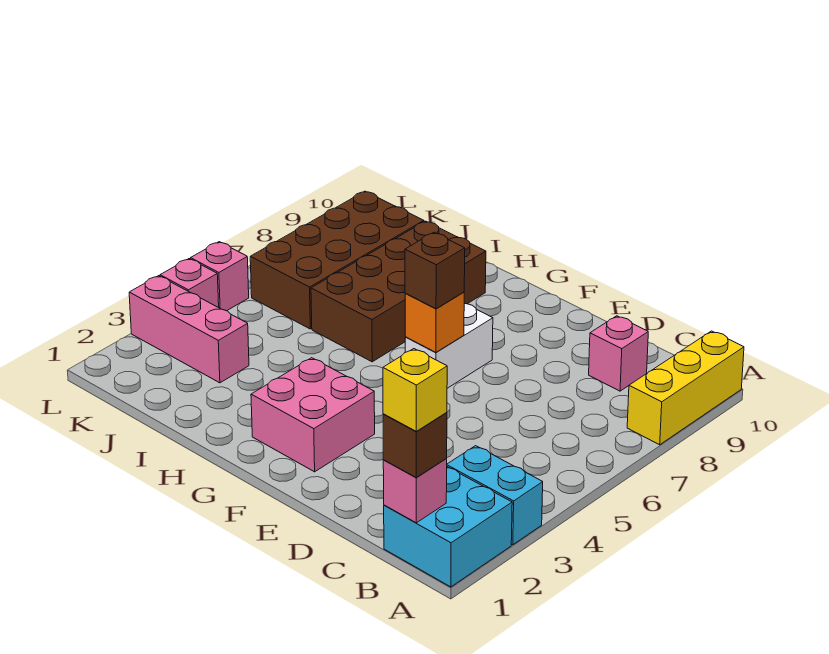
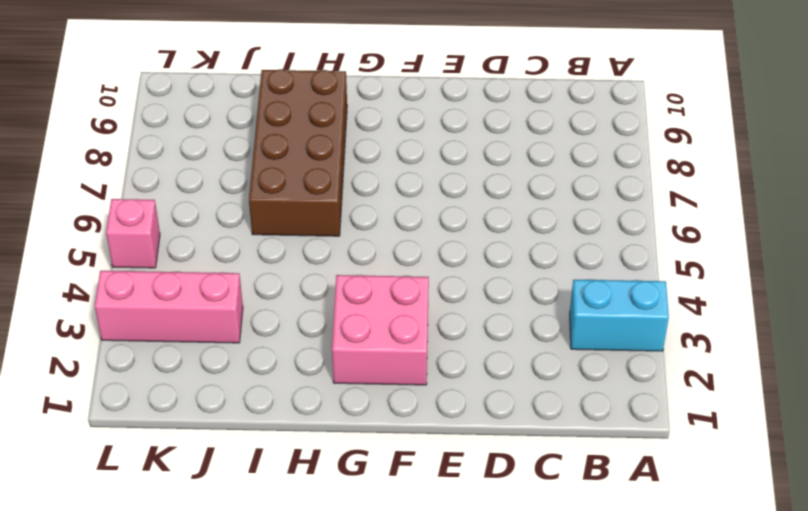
none -> cyan 2x2 brick [384,467,512,587]
none -> yellow 1x3 brick [627,331,744,445]
none -> pink 1x1 brick [589,316,648,391]

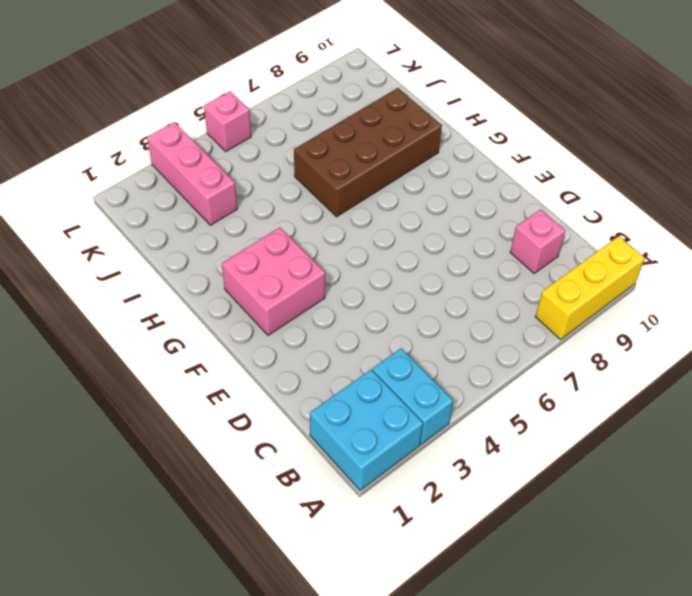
none -> white 1x2 brick [405,304,493,388]
none -> brown 2x4 brick [250,191,424,329]
none -> pink 1x1 brick [160,259,219,307]

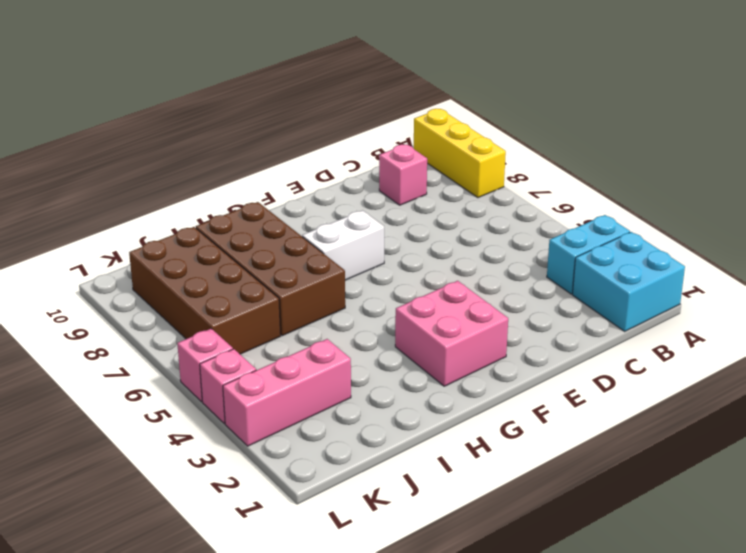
white 1x2 brick [302,210,384,280] -> white 1x2 brick turned to [405,304,493,388]
none -> pink 1x1 brick [383,458,447,523]
none -> orange 1x1 brick [405,292,465,352]
none -> brown 1x1 brick [383,413,447,477]

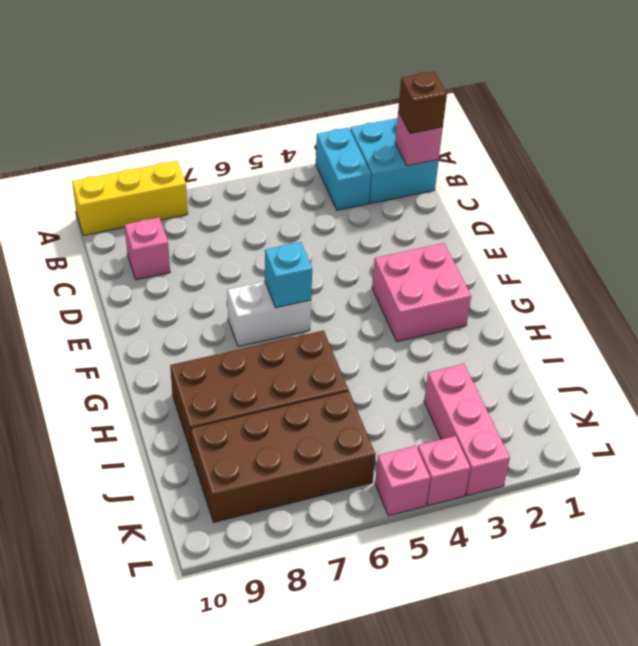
cyan 1x1 brick [265,242,312,308] -> orange 1x1 brick [405,292,465,352]
none -> brown 1x1 brick [405,232,465,309]
none -> yellow 1x1 brick [383,349,447,432]

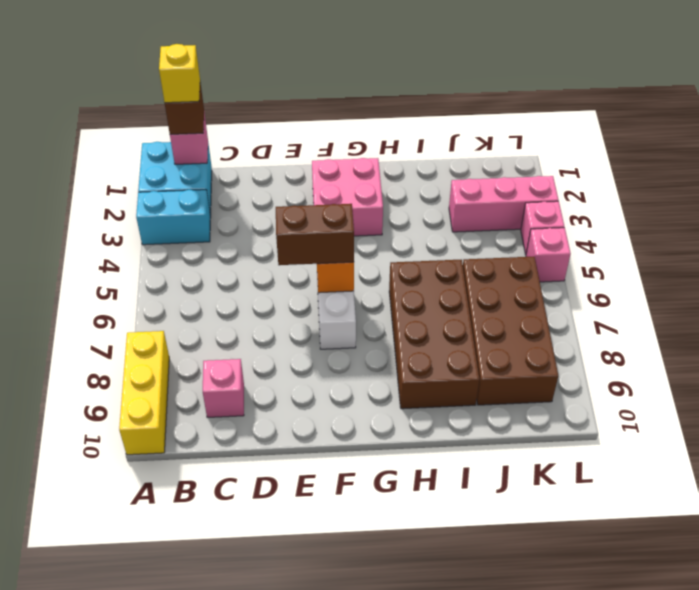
brown 1x2 brick [276,204,354,265] -> brown 1x1 brick [405,232,465,309]

